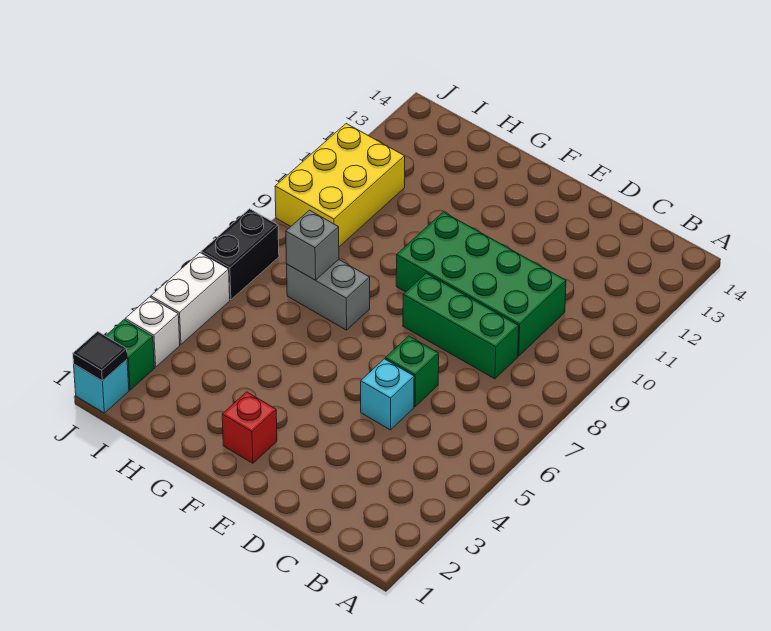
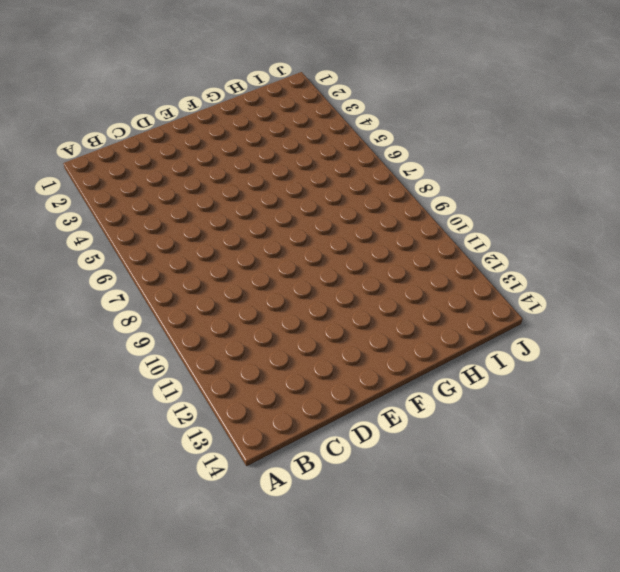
none -> green 1x3 brick [403,273,519,379]
none -> green 2x4 brick [396,212,566,356]
none -> cyan 1x1 brick [361,359,414,430]

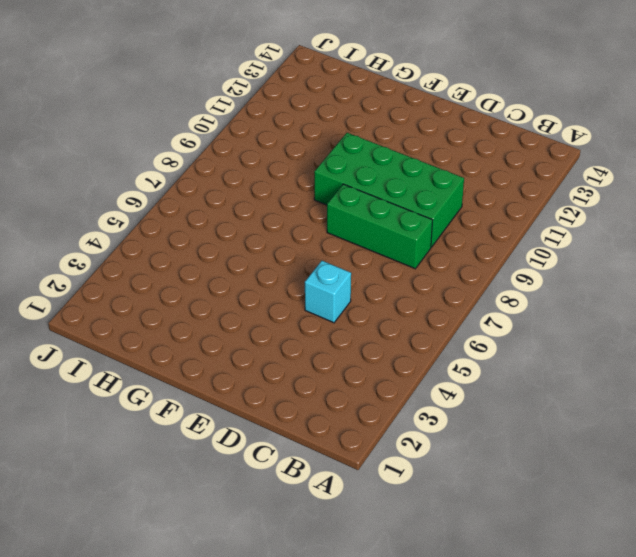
none -> green 1x1 brick [385,336,439,407]
none -> red 1x1 brick [222,392,277,463]
none -> grey 1x2 brick [287,260,370,330]

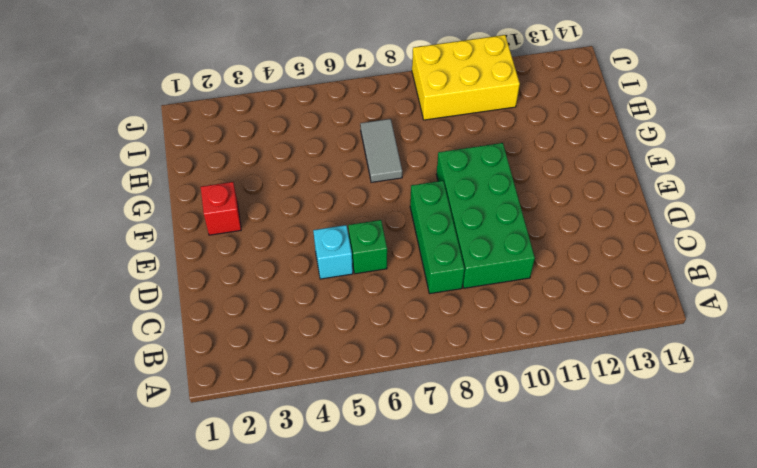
grey 1x2 tile [360,119,402,182] -> grey 1x2 brick [287,260,370,330]
none -> cyan 1x1 brick [74,360,129,413]
none -> green 1x1 brick [106,320,154,390]
none -> white 1x1 brick [125,297,180,367]

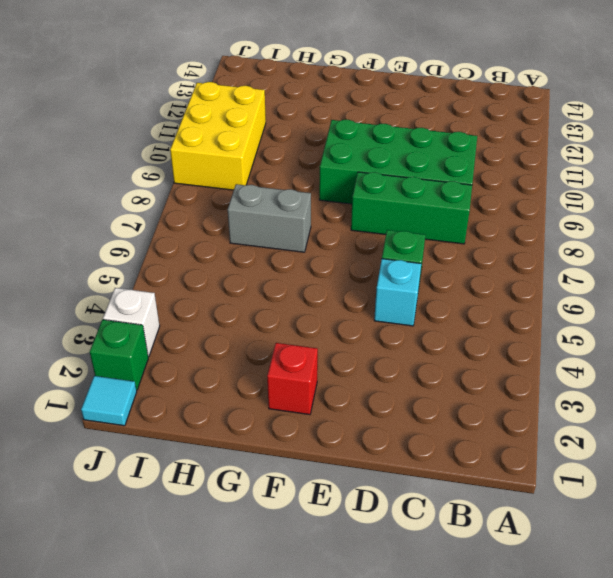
cyan 1x1 tile [81,376,137,426] -> cyan 1x1 brick [74,360,129,413]
none -> white 1x2 brick [151,253,230,344]
none -> black 1x2 brick [201,209,279,300]
none -> grey 1x1 brick [286,210,339,280]

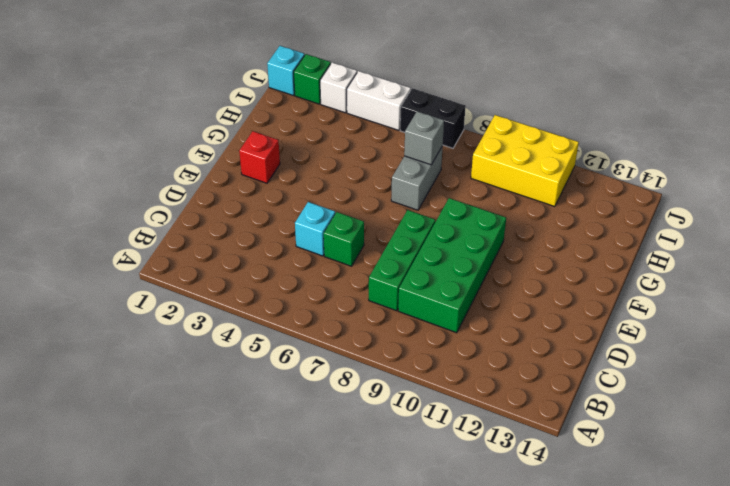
none -> black 1x1 tile [73,331,127,381]

